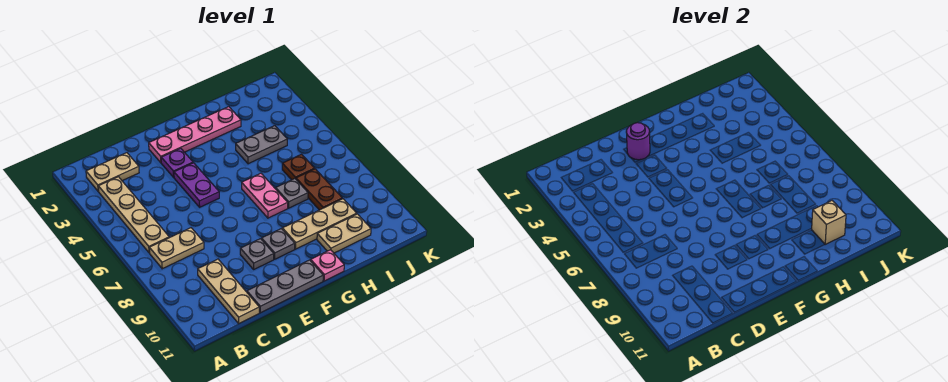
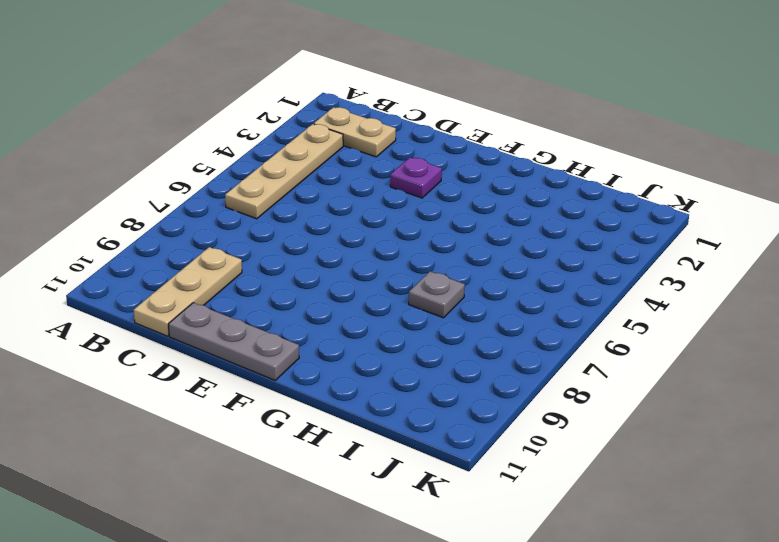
none -> tan 1x2 plate [149,228,204,269]
none -> pink 1x4 plate [149,107,241,163]
none -> purple 1x2 plate [174,163,219,207]

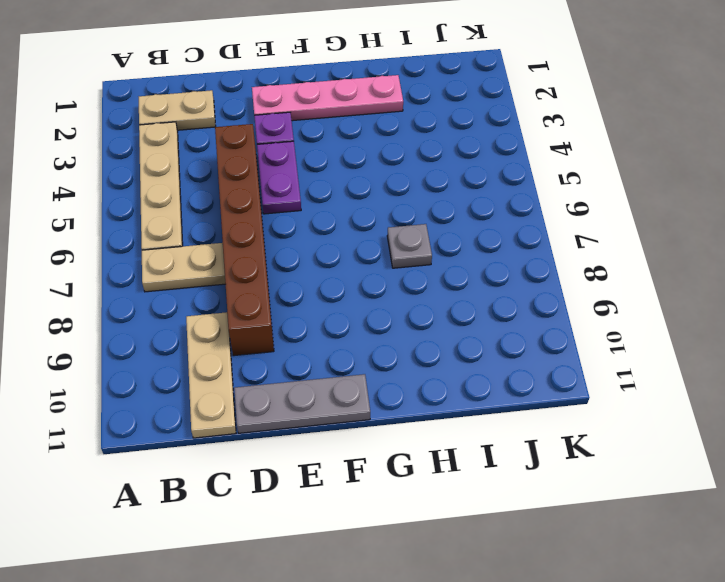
brown 1x6 brick [215,124,274,356] -> none
none -> grey 1x1 plate [240,239,274,269]
none -> grey 1x1 plate [262,229,295,259]
none -> pink 1x2 plate [242,173,288,218]

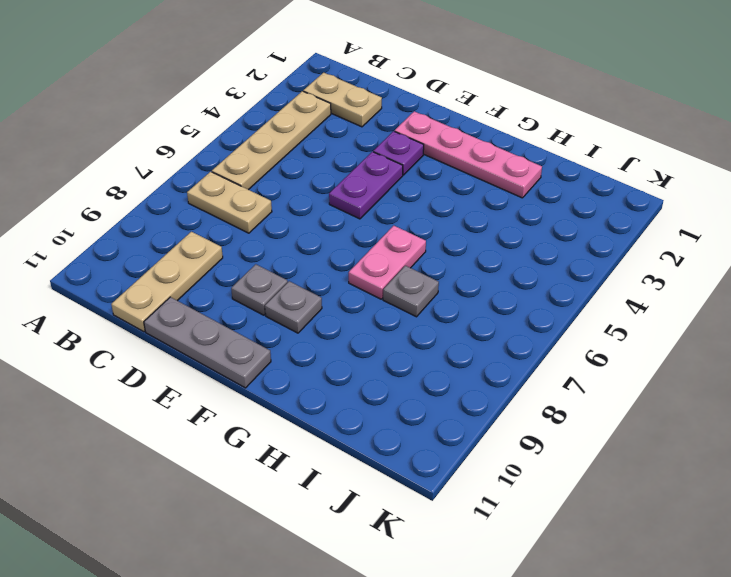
none -> tan 1x3 plate [282,199,357,249]
none -> pink 1x1 plate [311,250,344,281]
none -> grey 1x2 plate [236,126,287,164]

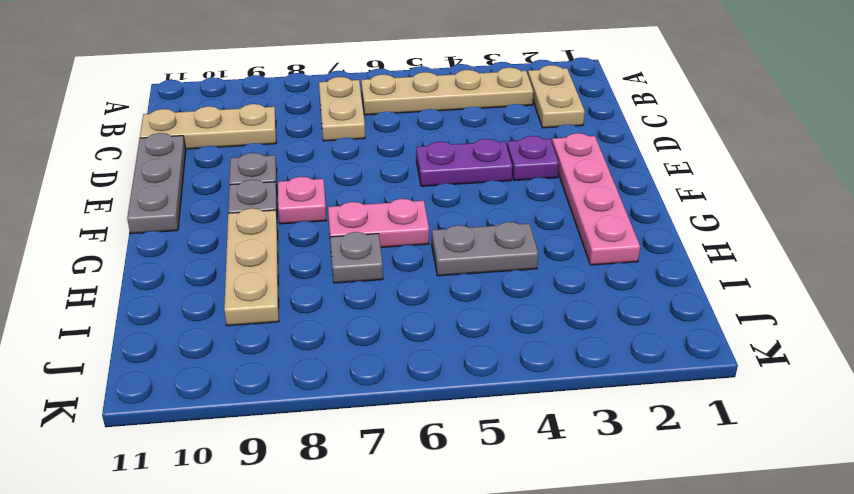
pink 1x1 plate [278,177,327,224] -> pink 1x1 plate moved to [311,250,344,281]
grey 1x2 plate [432,222,538,276] -> grey 1x2 plate turned to [236,126,287,164]
none -> tan 1x2 plate [317,214,371,253]
none -> brown 1x1 plate [282,154,315,180]
none -> brown 1x2 plate [296,169,342,210]

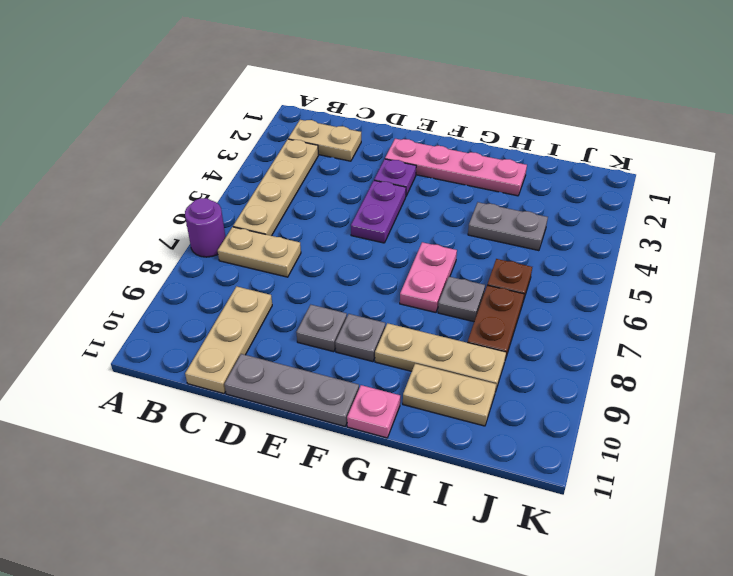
purple 1x1 round brick [185,198,226,257] -> purple 1x1 round brick moved to [626,123,650,160]
none -> tan 1x1 brick [811,201,846,244]

